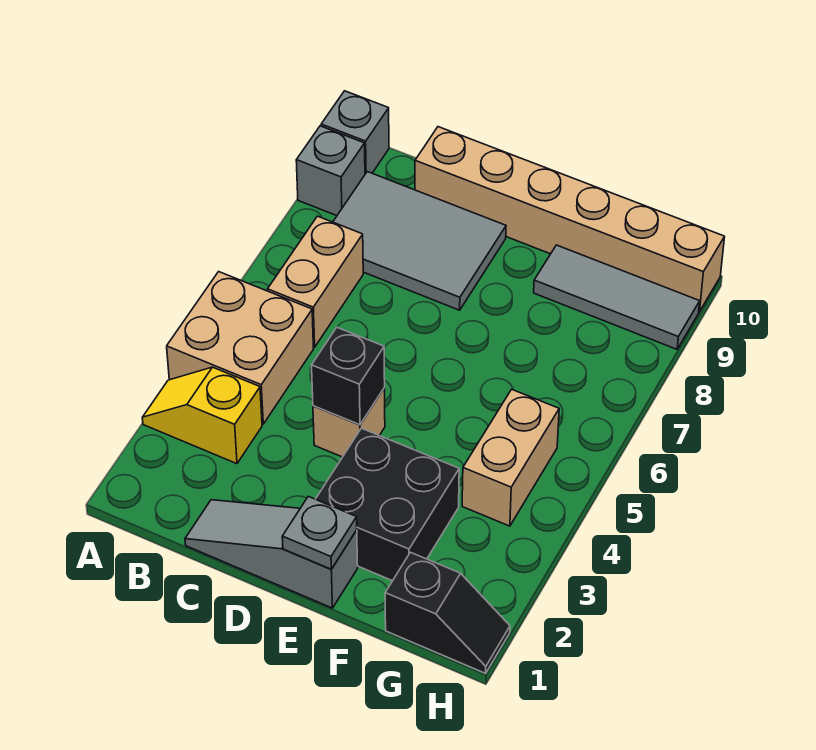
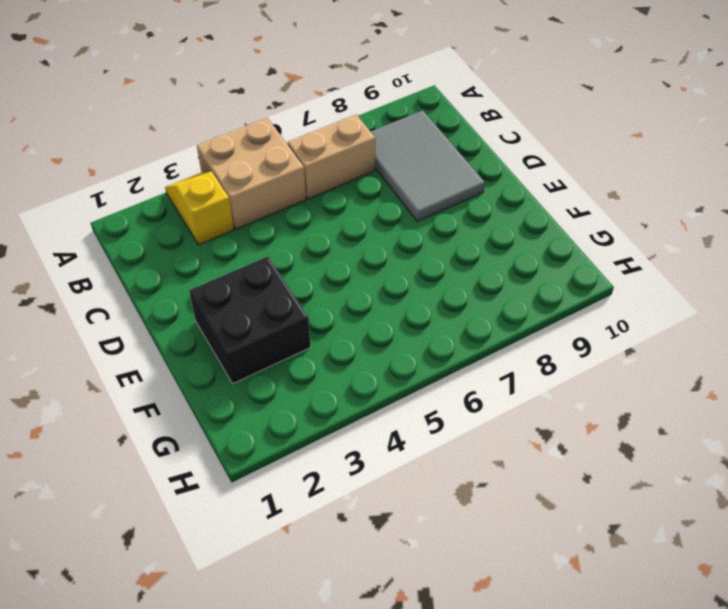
none -> grey 1x1 brick [296,126,365,216]
none -> grey 1x1 brick [321,91,389,174]
none -> grey 1x3 slope [185,500,358,608]

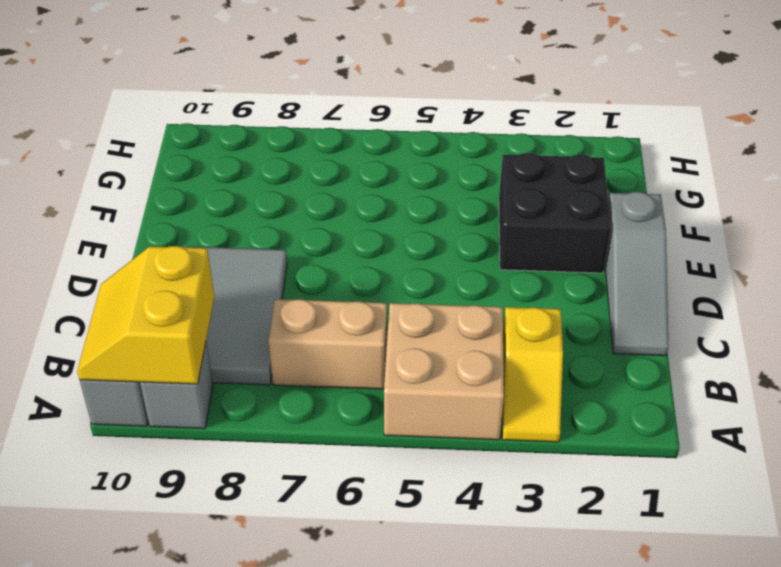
yellow 2x2 slope [77,246,214,384] -> none
none -> tan 1x6 brick [415,127,725,312]
none -> tan 1x1 brick [313,388,385,457]
none -> grey 1x3 tile [534,245,700,349]

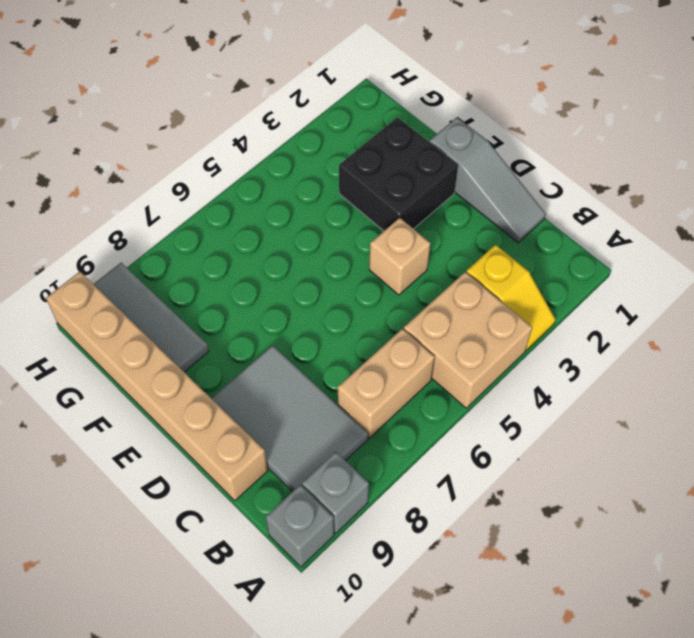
none -> black 1x2 slope [385,552,510,673]
none -> tan 1x2 brick [462,389,559,526]
none -> black 1x1 brick [312,328,385,425]

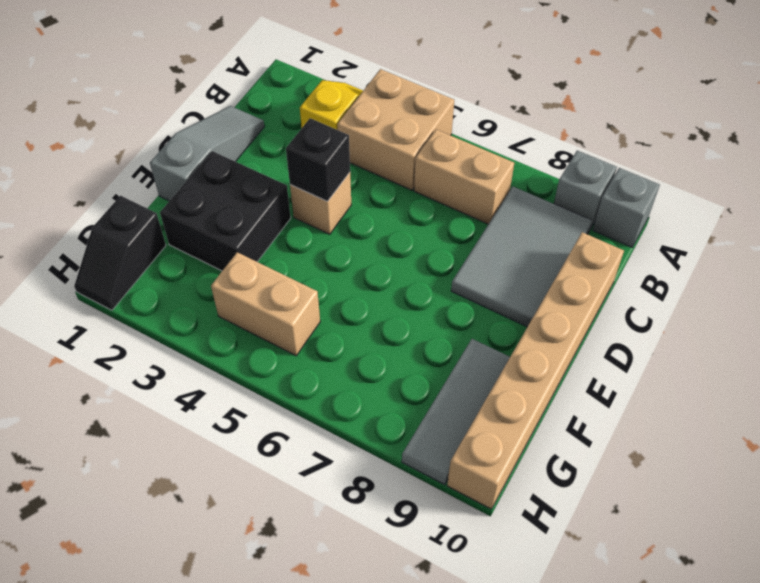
none -> grey 1x1 plate [282,496,357,569]

